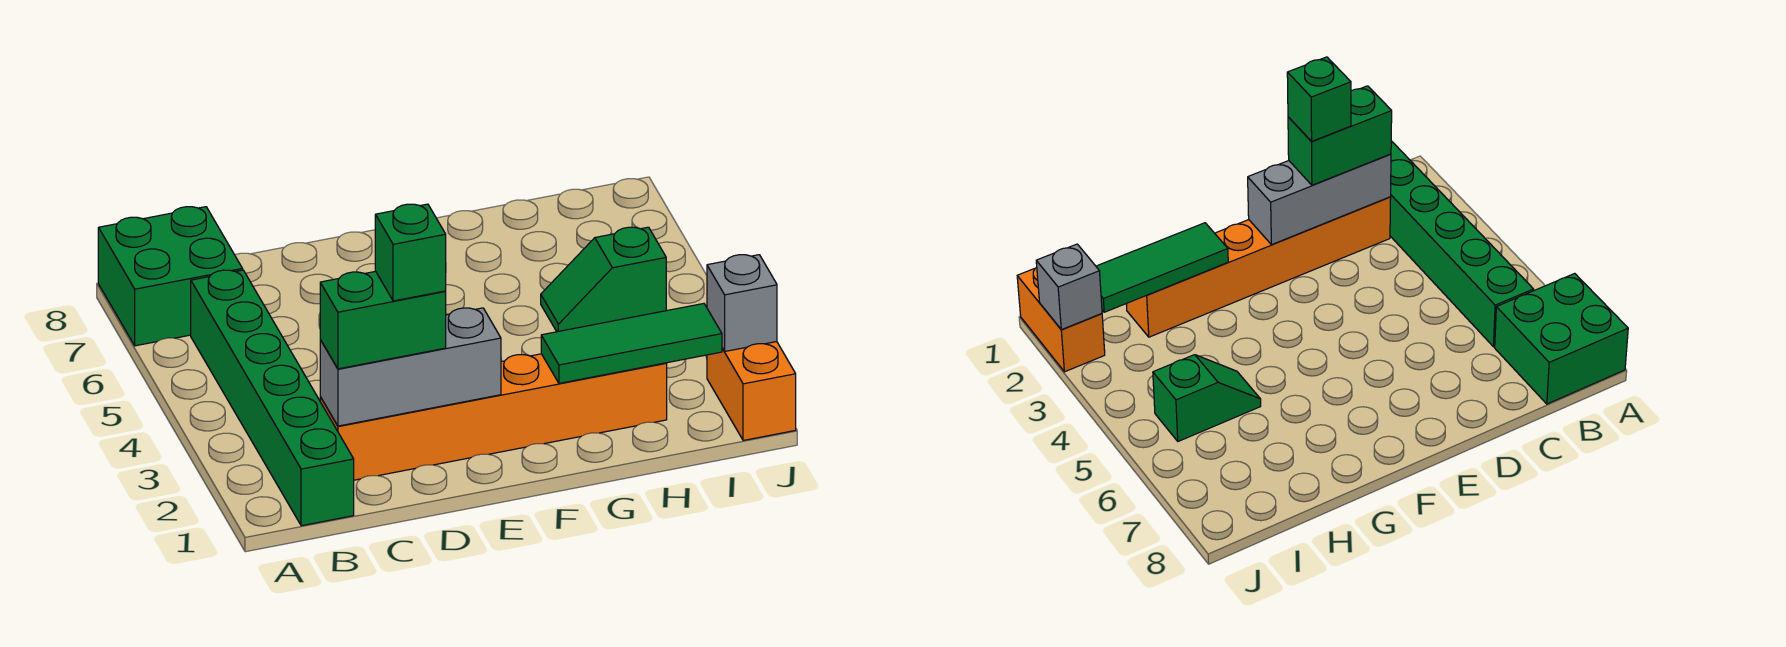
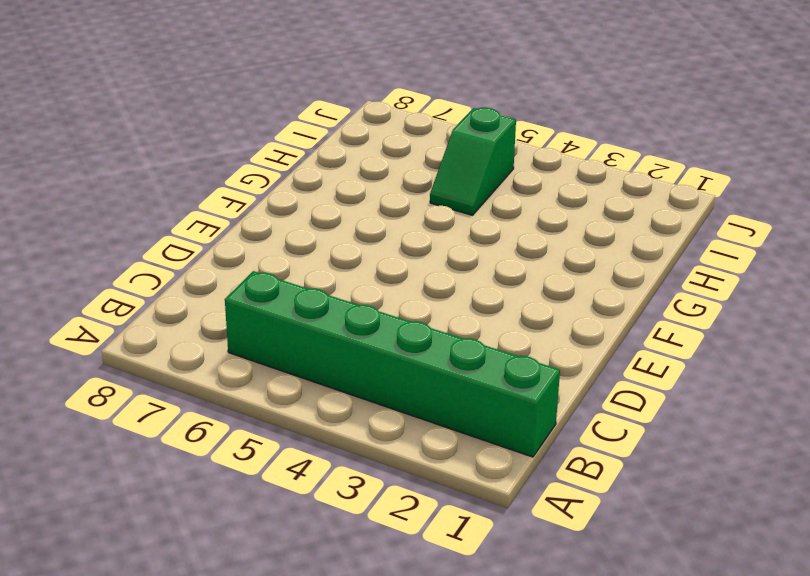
none -> green 2x2 brick [98,207,243,346]
none -> orange 1x6 brick [320,354,667,480]

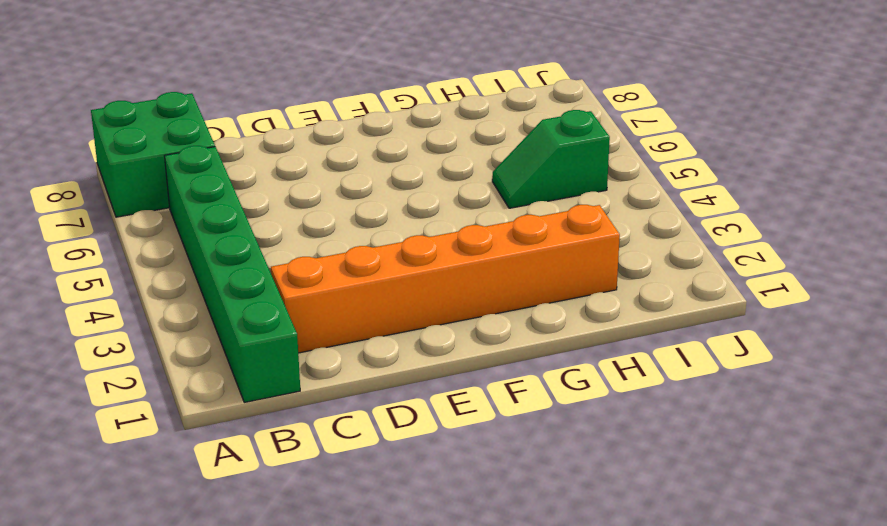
none -> orange 1x2 brick [707,342,796,440]
none -> grey 1x3 brick [320,308,501,426]

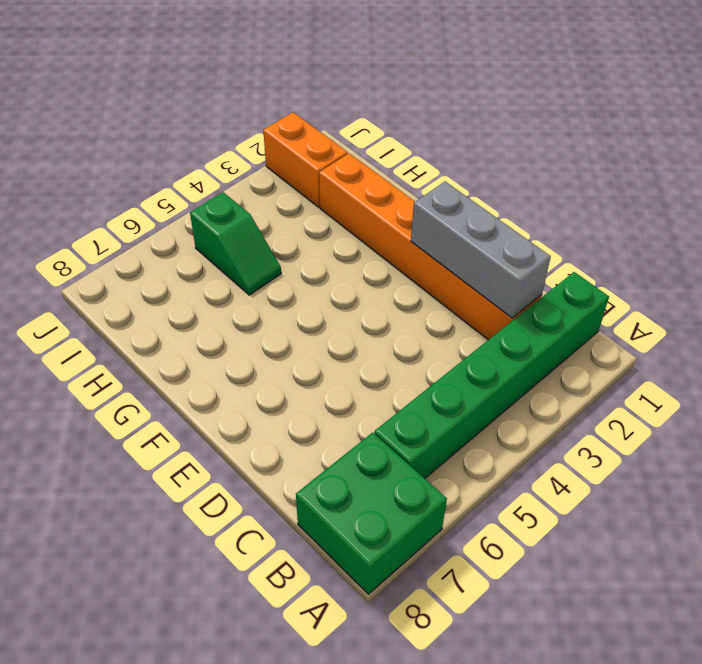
orange 1x2 brick [263,112,348,207] -> orange 1x2 brick turned to [707,342,796,440]
none -> green 1x3 tile [541,304,722,383]
none -> grey 1x1 brick [707,255,777,351]

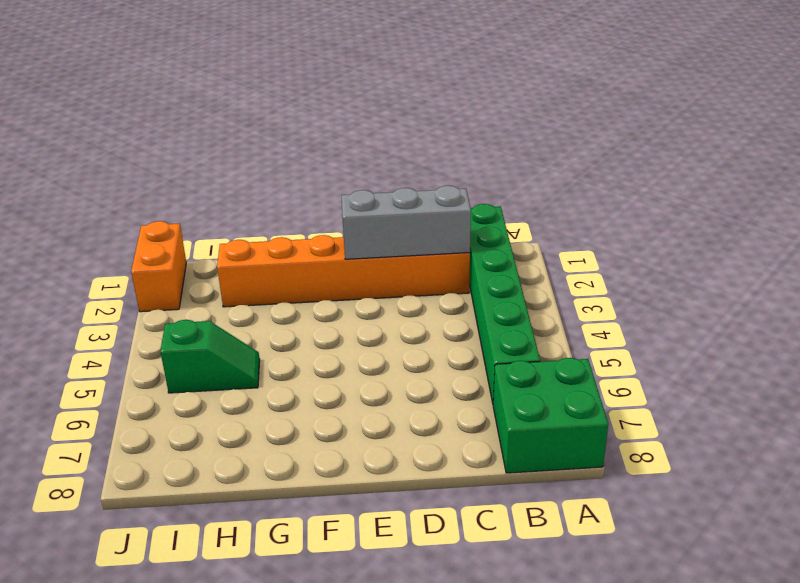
none -> green 1x3 tile [541,304,722,383]
none -> grey 1x1 brick [707,255,777,351]

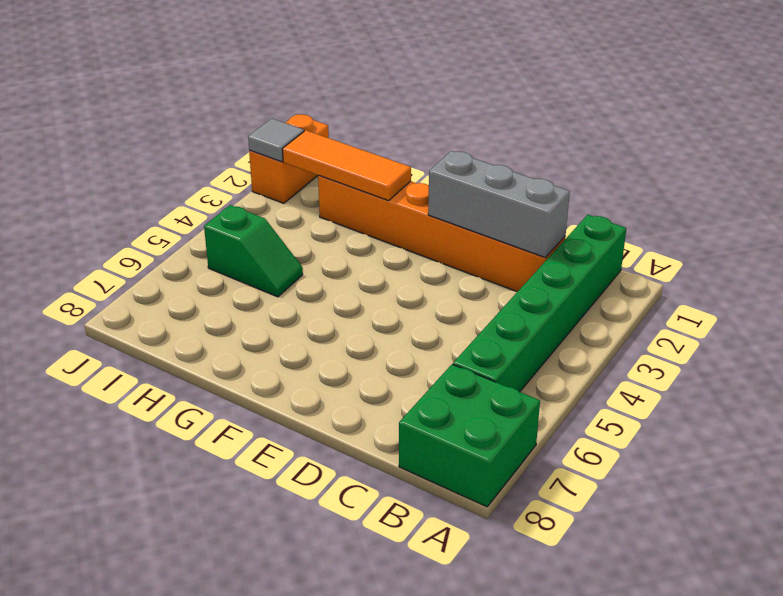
orange 1x3 tile [282,130,411,201] -> green 1x3 tile [541,304,722,383]
grey 1x1 tile [248,119,304,162] -> grey 1x1 brick [707,255,777,351]
none -> green 1x2 brick [320,271,446,369]
none -> green 1x1 brick [375,204,446,301]

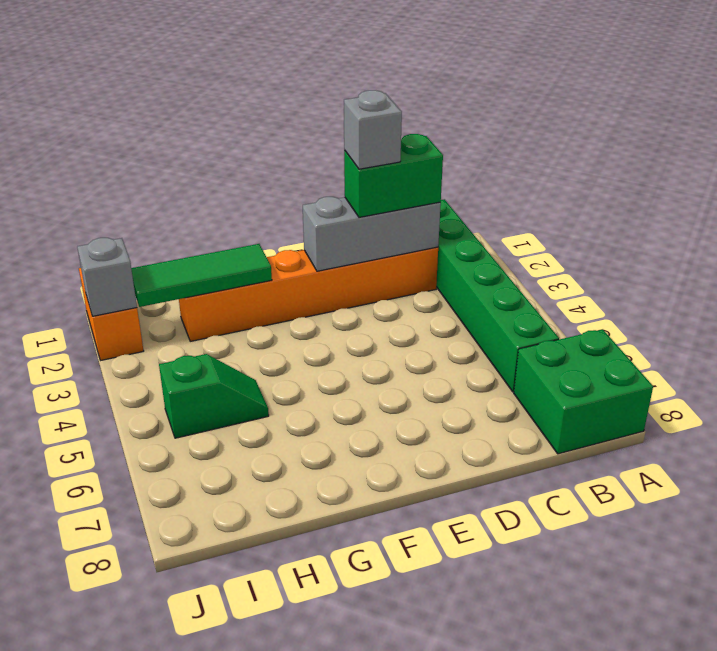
grey 1x1 brick [344,90,402,169] -> green 1x1 brick [375,204,446,301]

